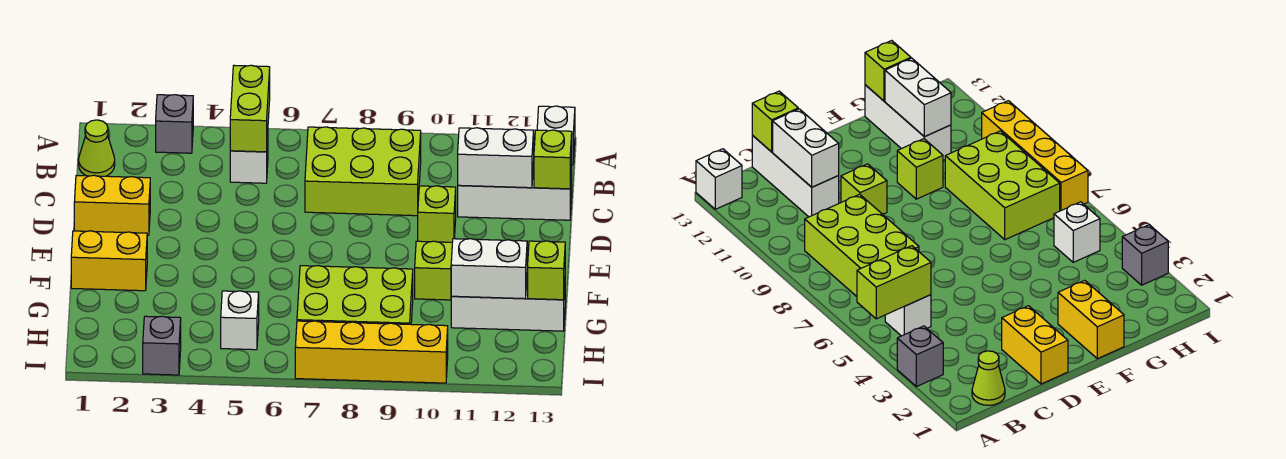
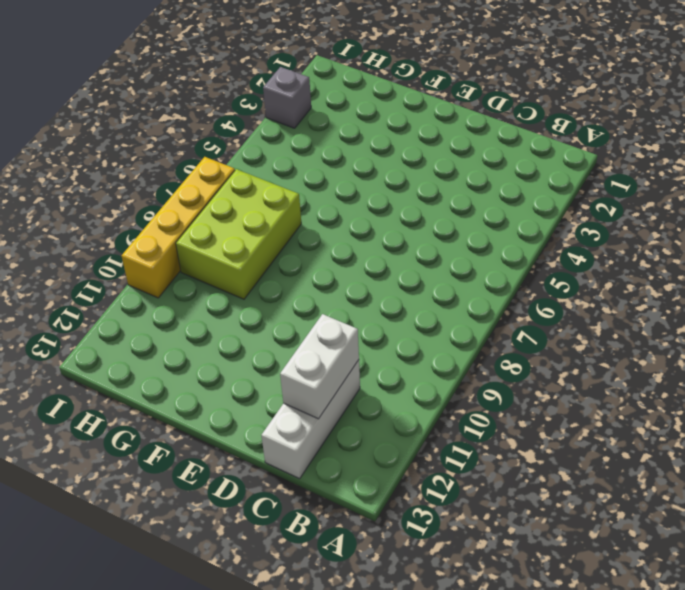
none -> grey 1x1 brick [156,95,193,153]
none -> white 1x1 brick [537,106,575,165]
none -> lime 1x1 cone [78,120,115,176]

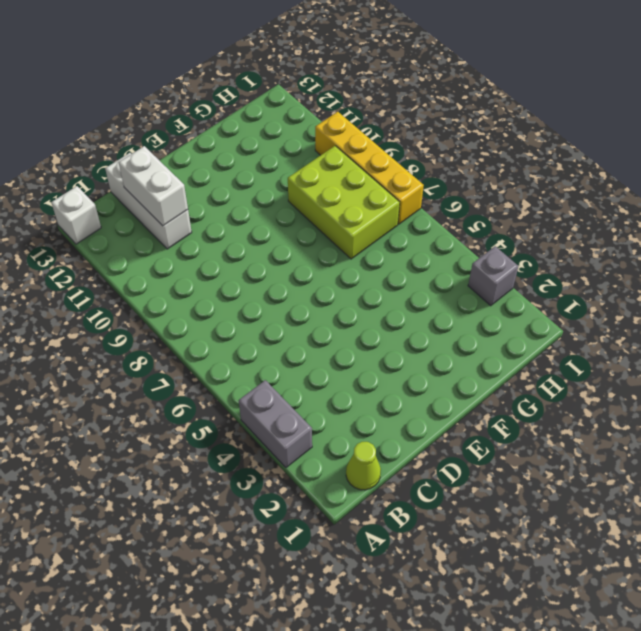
grey 1x2 brick [239,380,312,468] -> grey 1x1 brick [156,95,193,153]
none -> white 1x1 brick [230,136,268,183]
none -> lime 2x3 brick [305,127,421,216]
none -> yellow 1x2 brick [74,175,150,235]

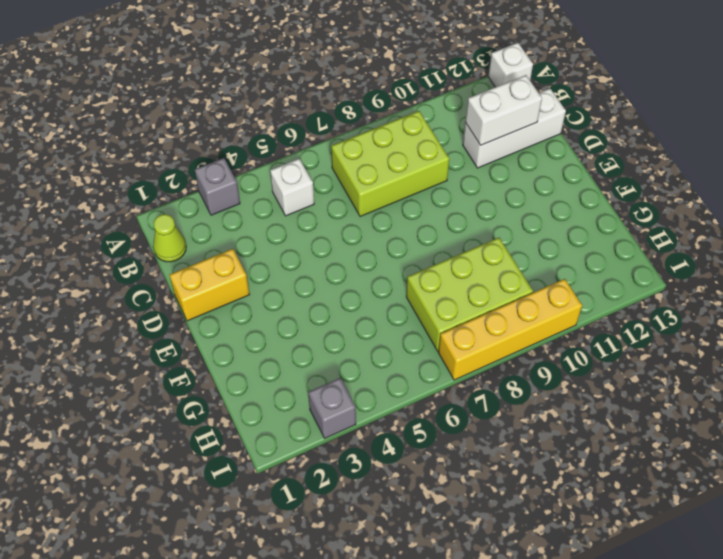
none -> lime 1x1 brick [418,186,456,242]
none -> yellow 1x2 brick [71,231,147,291]
none -> lime 1x1 brick [415,241,452,300]

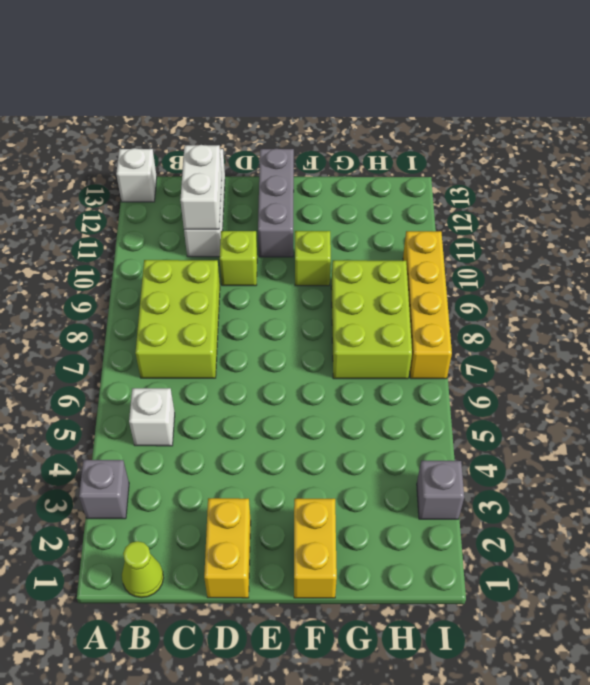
grey 1x3 brick [258,149,294,257] -> none
none -> white 1x3 brick [451,272,565,331]
none -> white 1x1 brick [221,291,259,350]
none -> lime 1x2 brick [230,65,270,152]

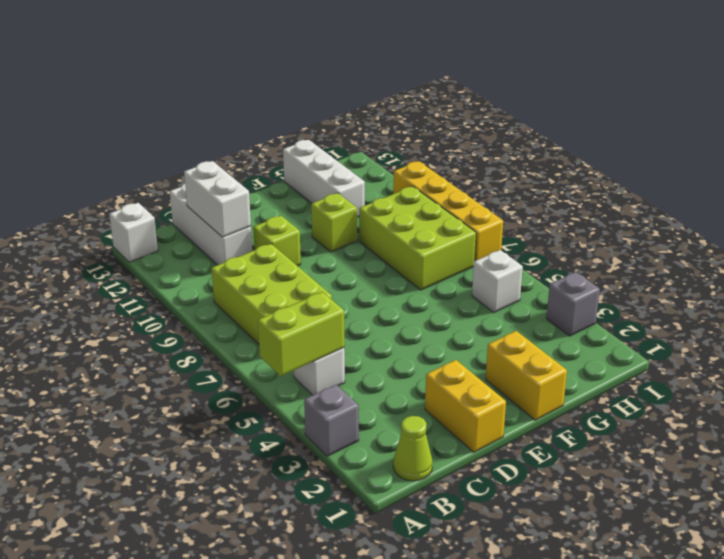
none -> lime 1x1 brick [534,130,572,189]
none -> white 1x2 brick [451,239,527,299]
none -> lime 1x1 brick [528,241,565,300]

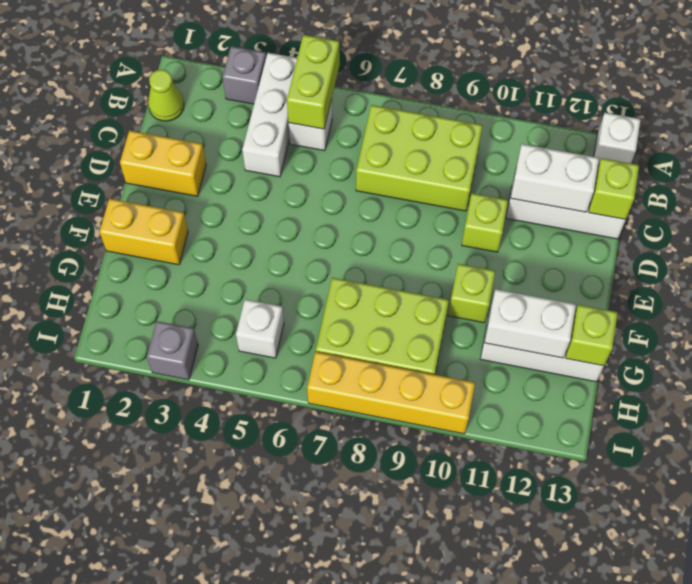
white 1x3 brick [242,53,297,177] -> none

